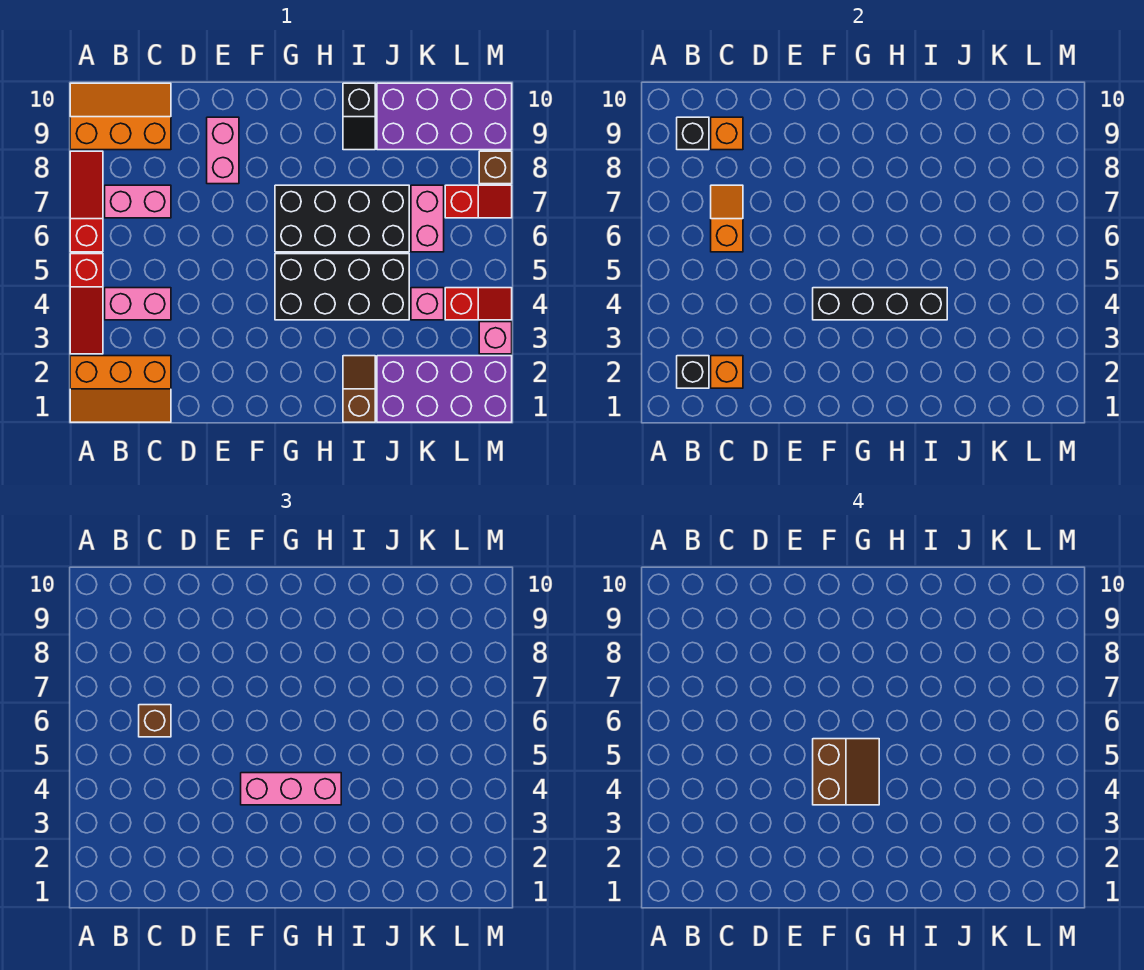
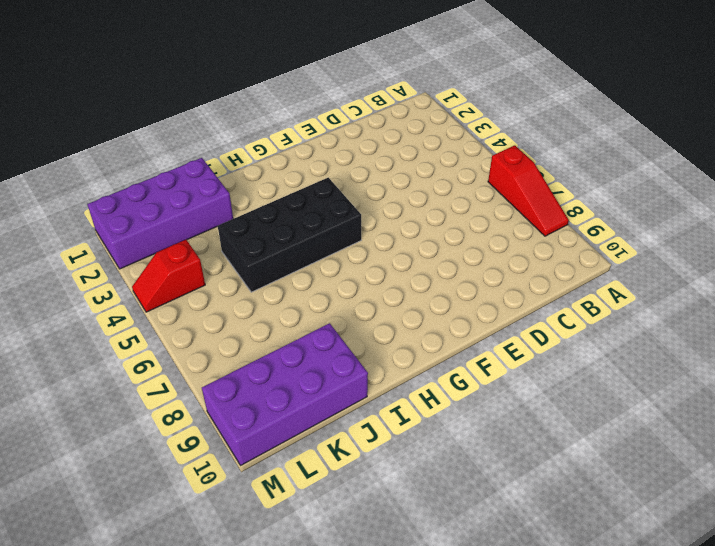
none -> orange 2x3 slope [70,356,171,422]
none -> red 1x3 slope [70,254,103,354]
none -> orange 2x3 slope [70,83,171,150]

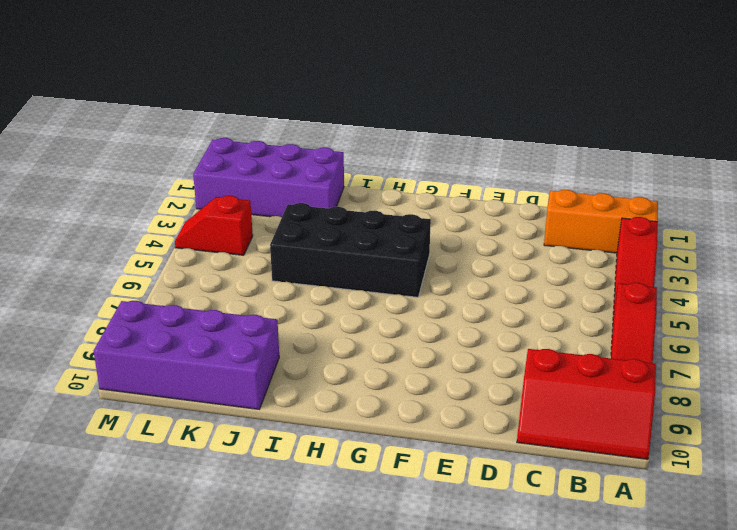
red 1x3 slope [613,217,658,316] -> red 1x3 slope turned to [70,254,103,354]
red 2x3 slope [517,349,656,459] -> orange 2x3 slope [70,83,171,150]
none -> pink 1x2 brick [105,288,171,320]
none -> pink 1x2 brick [105,185,171,218]
none -> pink 1x2 brick [207,117,239,184]

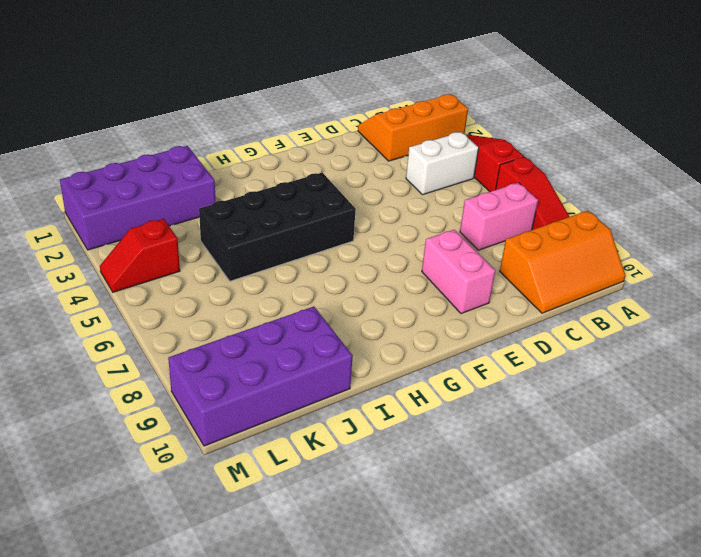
white 1x2 brick [406,132,479,195] -> pink 1x2 brick [105,288,171,320]
none -> black 2x4 brick [275,185,409,252]
none -> brown 1x2 slope [343,356,375,422]
none -> black 1x2 slope [343,83,375,150]

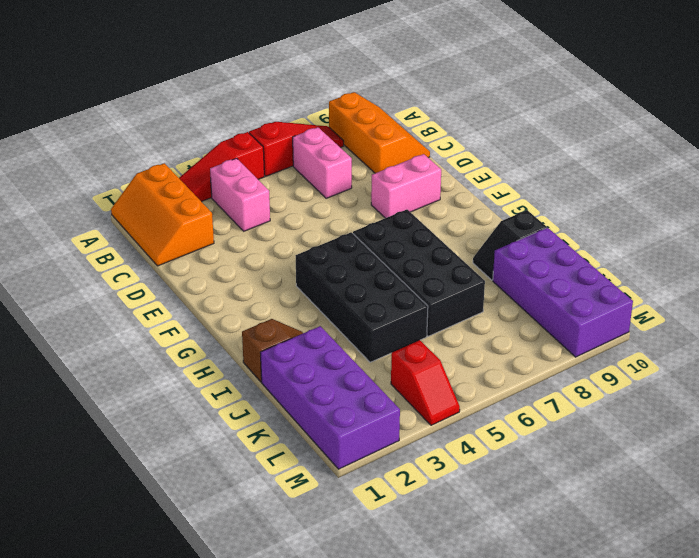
none -> pink 1x1 brick [411,288,444,320]
none -> pink 1x2 brick [411,185,444,252]
none -> red 1x2 slope [445,185,512,218]

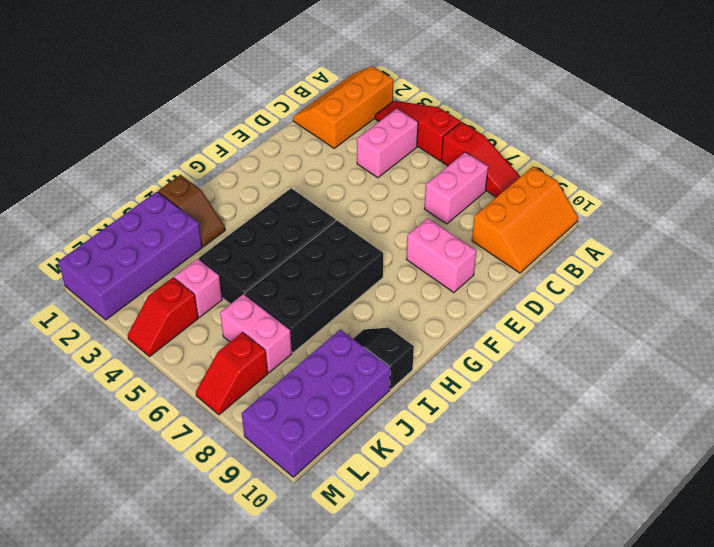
none -> pink 1x1 brick [479,322,512,354]
none -> brown 1x1 brick [479,151,512,184]
none -> black 1x1 brick [677,356,709,388]

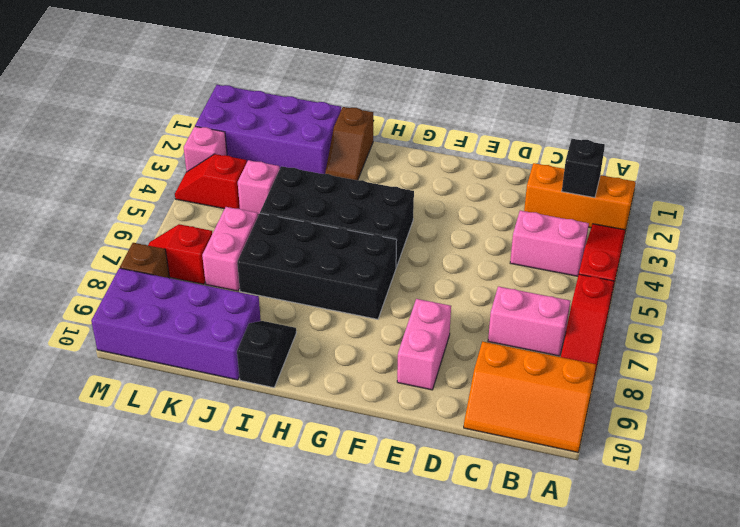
none -> black 1x1 brick [677,117,709,150]
none -> orange 1x1 brick [711,356,743,388]
none -> orange 1x2 slope [711,185,743,252]

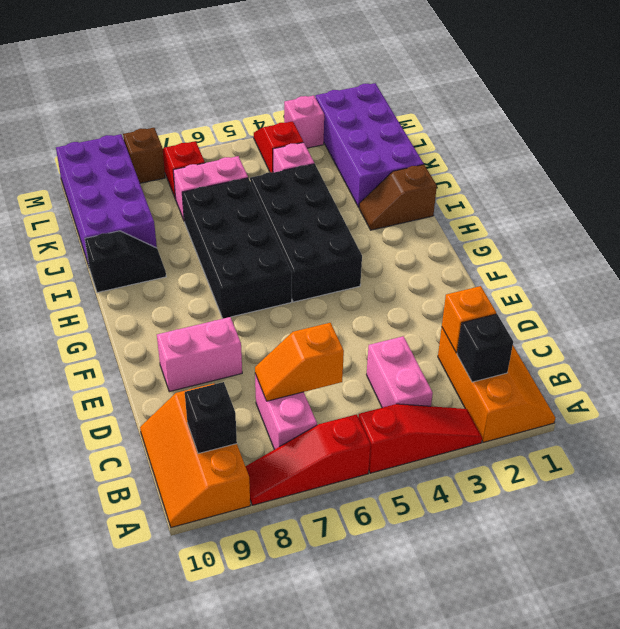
none -> orange 1x1 brick [711,117,743,150]
none -> black 1x4 brick [813,288,947,320]
none -> brown 1x1 brick [139,705,171,737]

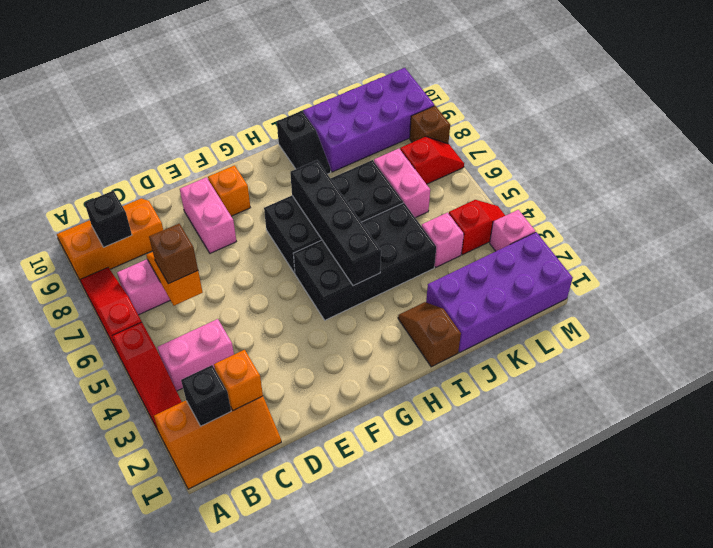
orange 1x1 brick [208,165,250,216] -> orange 1x1 brick moved to [711,117,743,150]
black 1x4 brick [290,160,381,286] -> black 1x4 brick turned to [813,288,947,320]
none -> pink 1x3 brick [241,773,341,805]
none -> brown 2x2 slope [813,739,879,805]

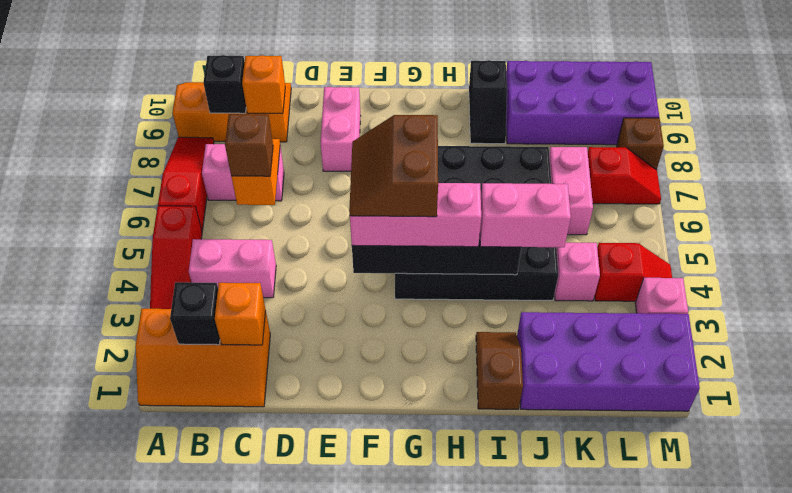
brown 2x2 slope [349,115,438,217] -> brown 2x2 slope turned to [813,739,879,805]
pink 1x2 brick [480,183,571,247] -> none

